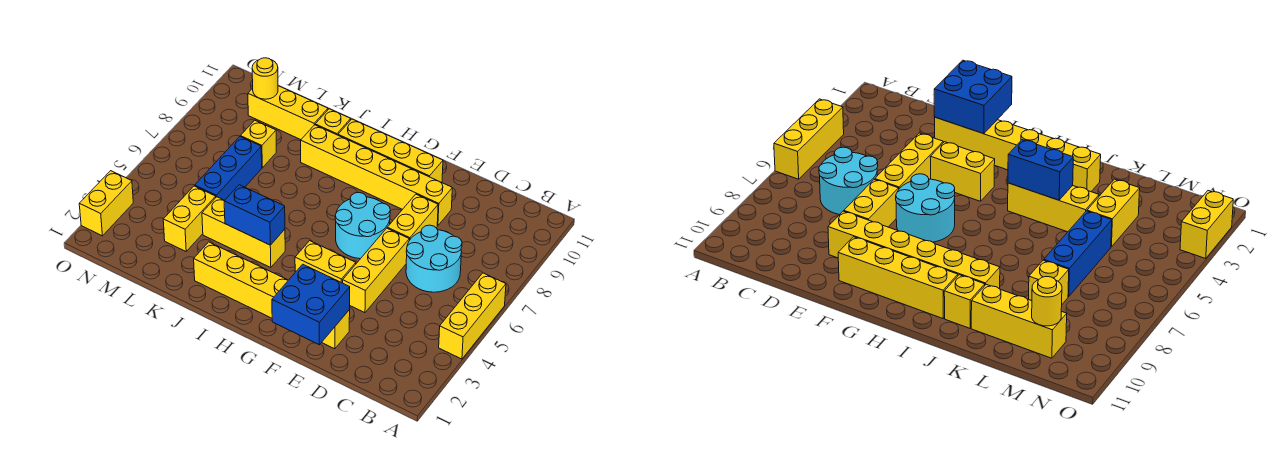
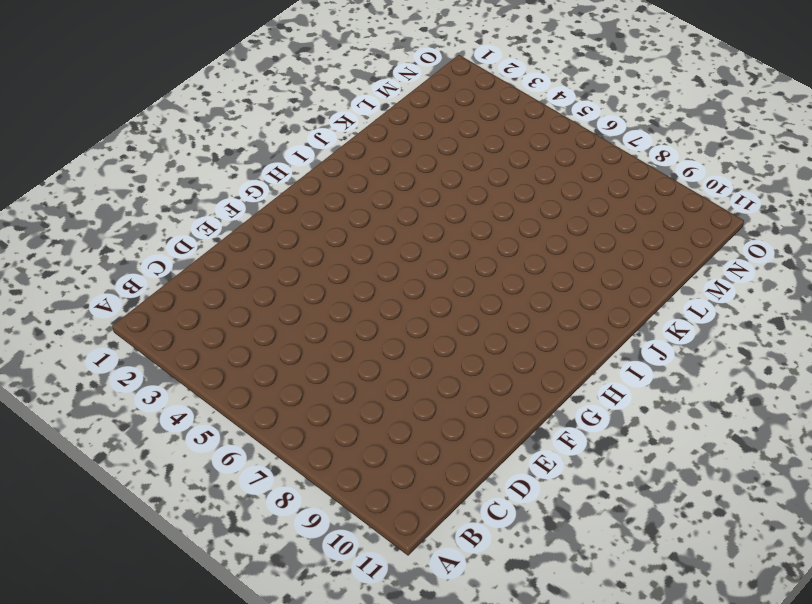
none -> yellow 1x3 brick [439,273,506,359]
none -> cyan 2x2 round brick [406,225,462,292]
none -> yellow 1x6 brick [194,242,350,349]

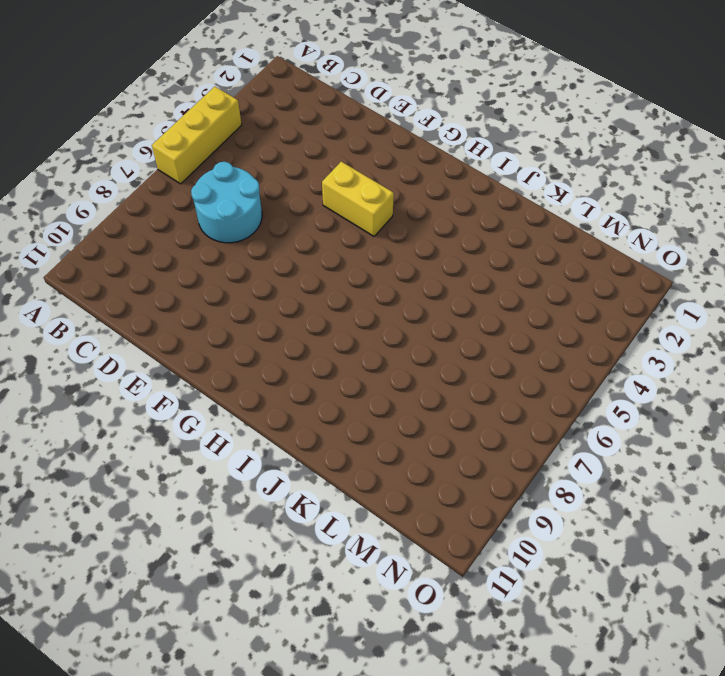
none -> yellow 1x6 brick [194,242,350,349]
none -> yellow 1x3 brick [343,228,409,313]
none -> yellow 1x2 brick [387,194,438,240]

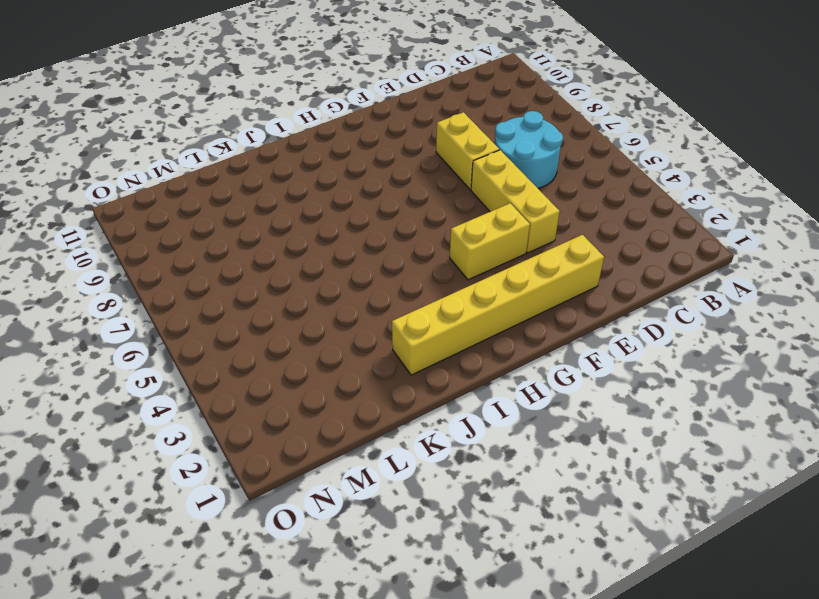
none -> yellow 1x3 brick [439,273,506,359]
none -> yellow 1x6 brick [301,125,452,226]
none -> cyan 2x2 round brick [335,192,390,259]

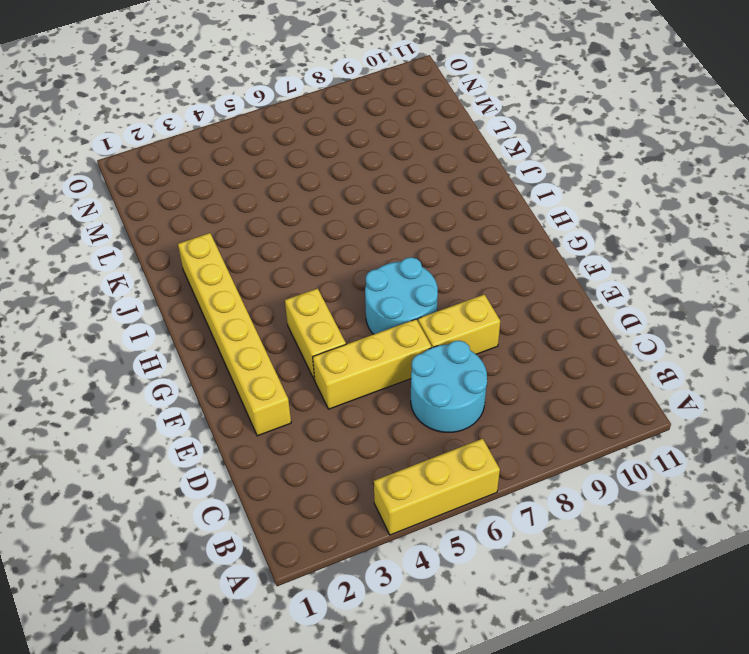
none -> yellow 1x6 brick [301,125,452,226]
none -> yellow 1x4 brick [338,119,443,182]
none -> yellow 1x3 brick [202,197,285,268]

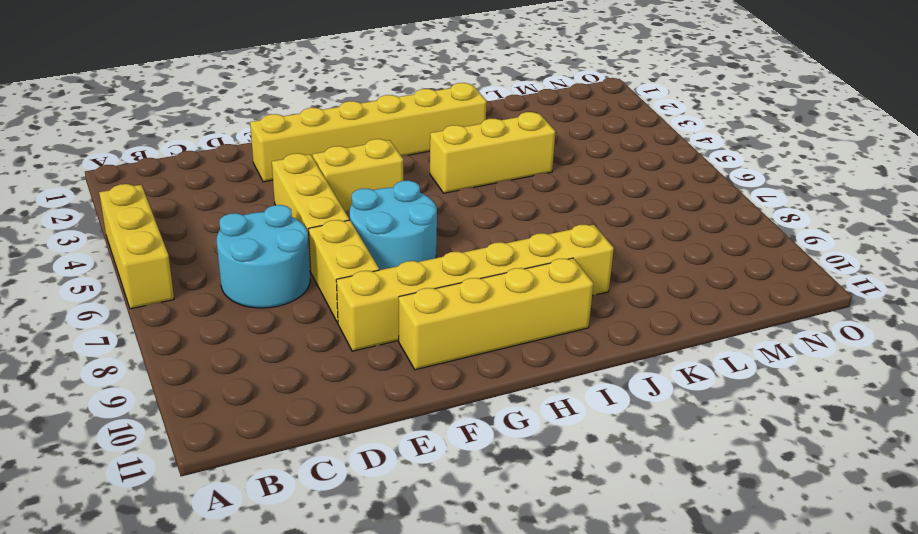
none -> yellow 1x1 brick [315,109,351,135]
none -> yellow 1x3 brick [248,86,328,140]
none -> yellow 1x2 brick [163,186,216,251]

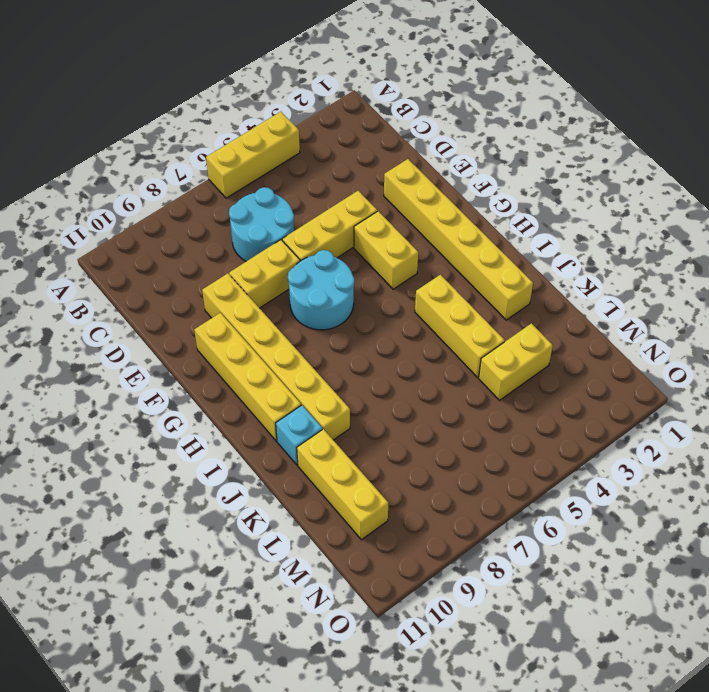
cyan 1x1 brick [276,405,322,465] -> yellow 1x1 brick [315,109,351,135]
none -> blue 1x3 brick [195,137,262,200]
none -> yellow 1x1 brick [240,120,276,168]
none -> yellow 1x2 brick [79,171,133,236]

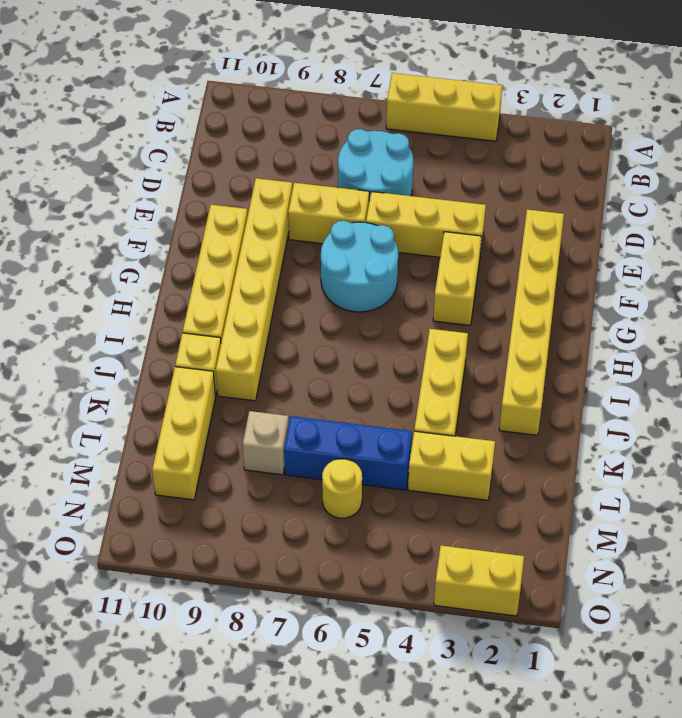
tan 1x1 brick [243,411,289,475] -> yellow 1x1 brick [240,120,276,168]
yellow 1x1 round brick [322,459,362,518] -> yellow 1x1 round brick moved to [252,58,278,99]
none -> blue 2x2 brick [272,264,350,345]
none -> blue 1x2 brick [224,185,285,245]

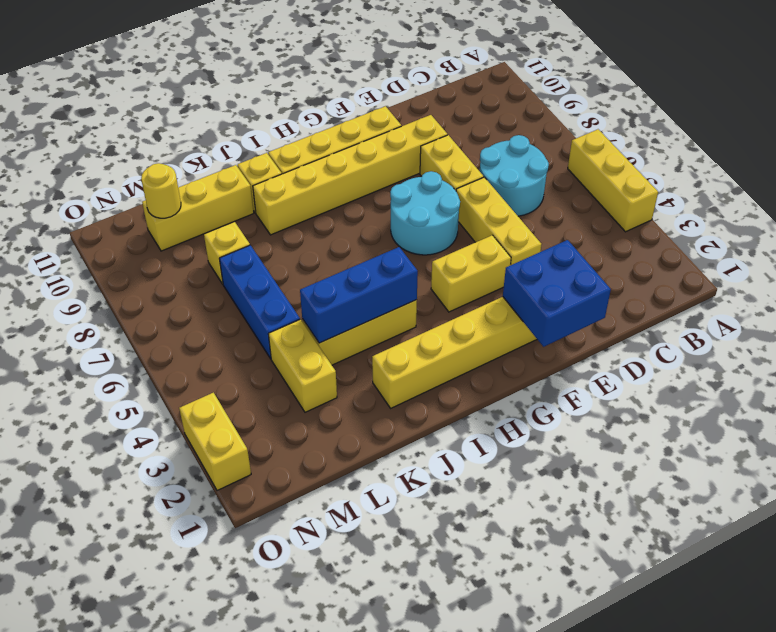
blue 1x3 brick [300,247,418,343] -> blue 1x2 brick [224,185,285,245]

